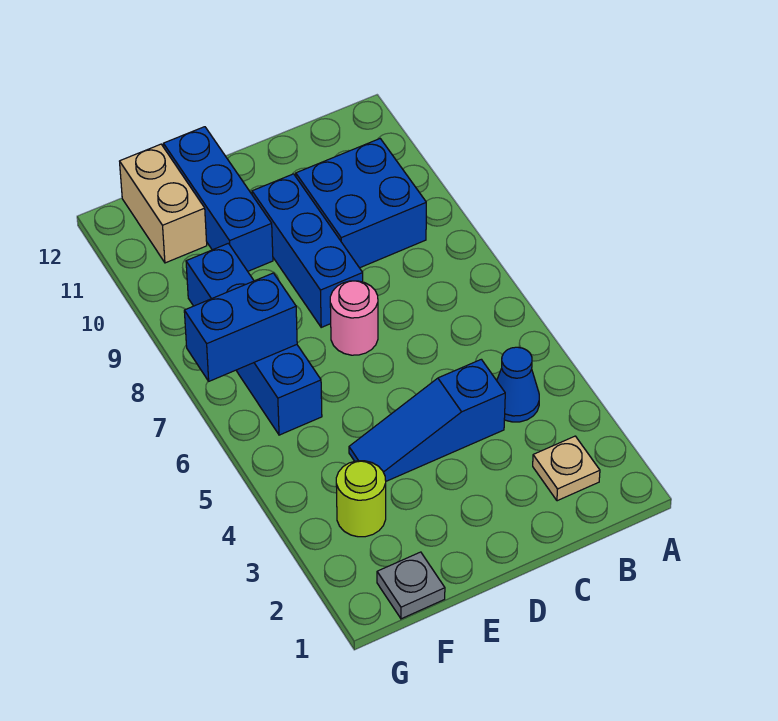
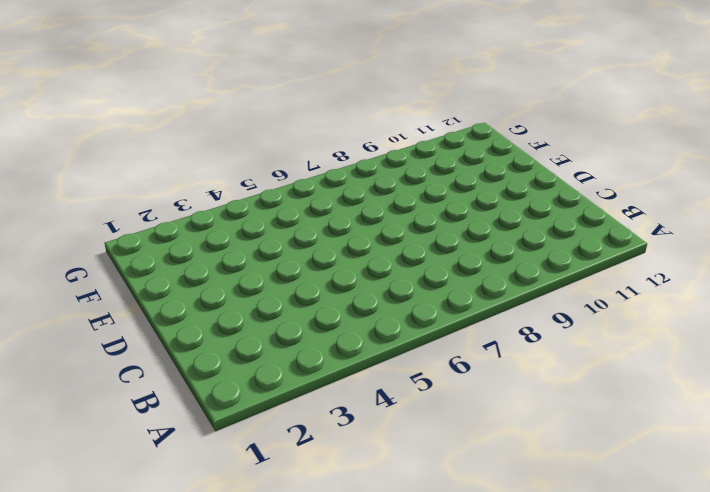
none -> tan 1x1 plate [533,436,600,501]
none -> blue 1x1 cone [497,347,539,422]
none -> blue 2x2 brick [296,139,426,268]

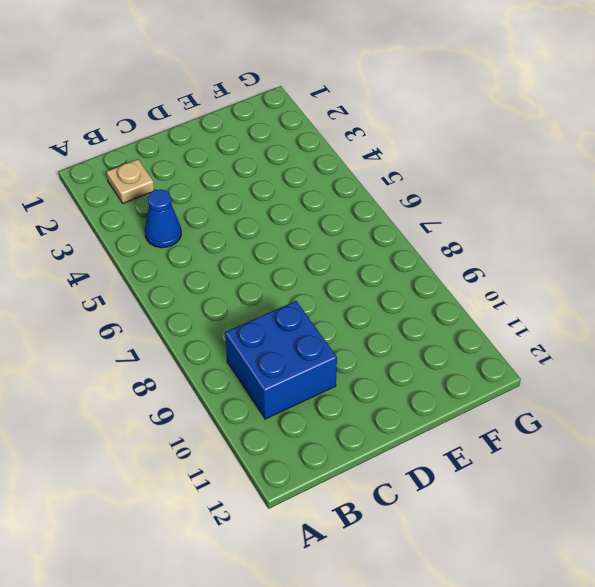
none -> blue 1x3 slope [349,359,505,481]
none -> pink 1x1 round brick [330,281,378,355]
none -> blue 1x3 brick [252,174,363,327]

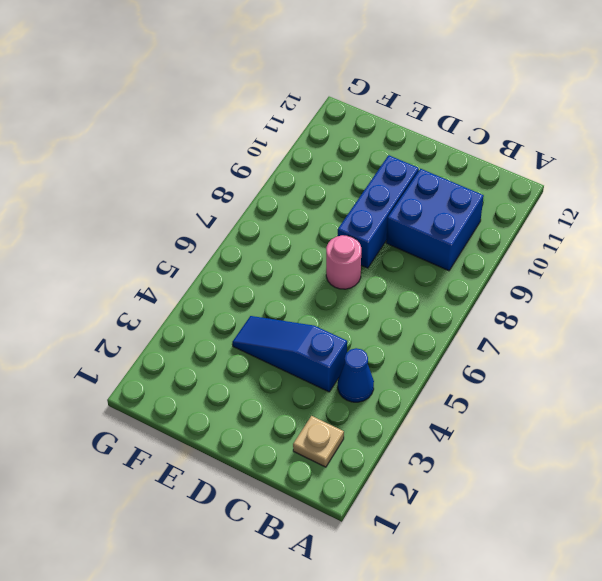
none -> blue 1x3 brick [163,127,273,271]
none -> grey 1x1 plate [377,552,445,619]
none -> lime 1x1 round brick [336,461,386,537]

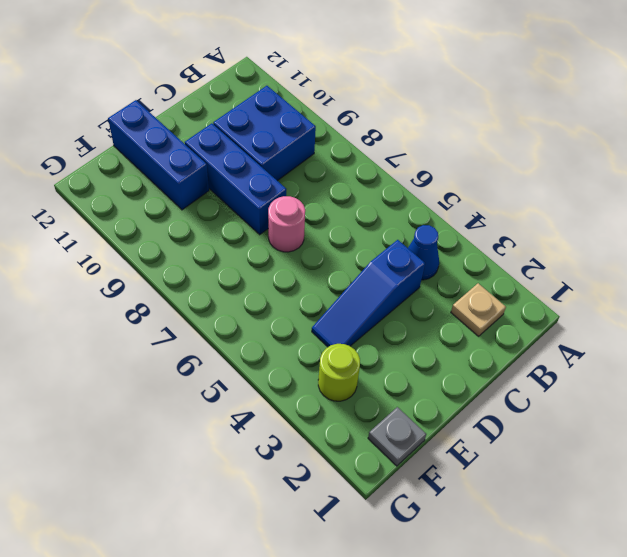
none -> blue 1x4 brick [186,243,322,435]
none -> tan 1x2 brick [120,144,207,263]
none -> blue 1x2 brick [184,273,297,381]

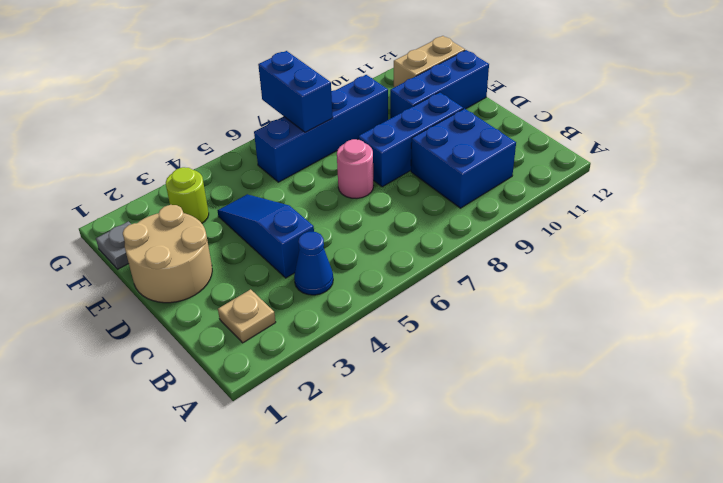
tan 2x2 round brick [123,205,212,303] -> none

